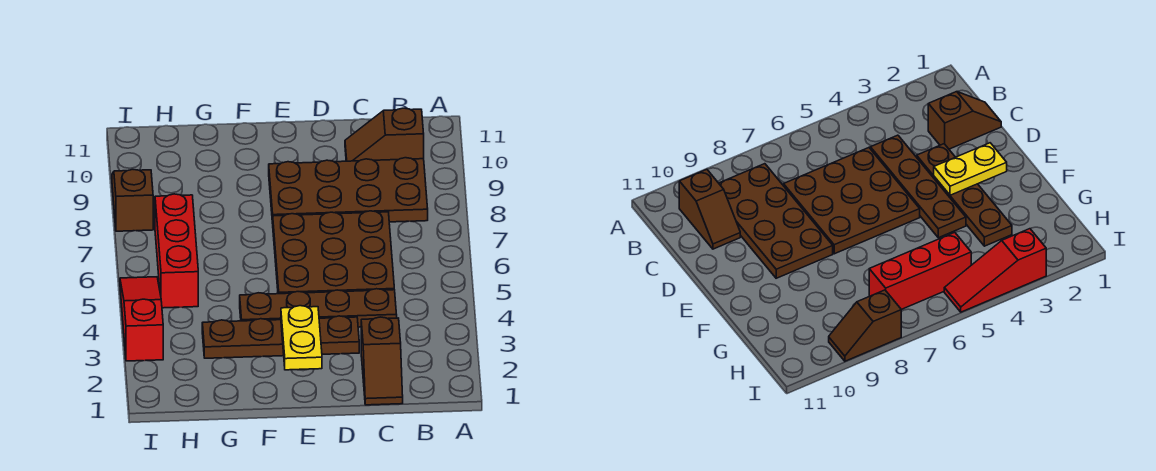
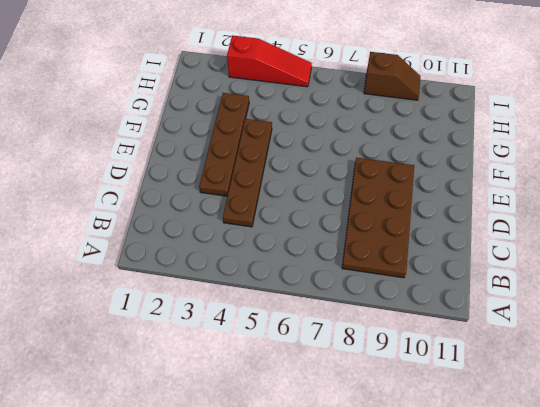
none -> brown 1x2 slope [345,108,424,161]
none -> brown 1x2 slope [361,317,403,405]

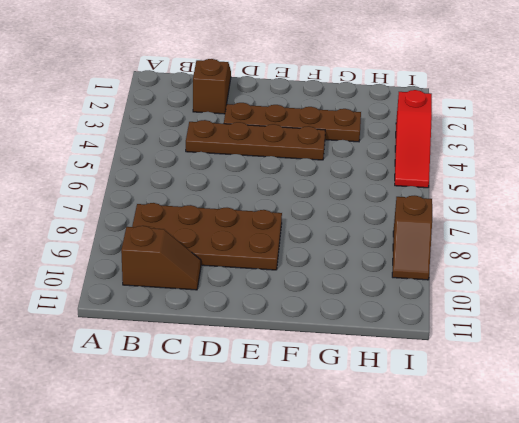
none -> brown 3x3 plate [273,211,394,294]
none -> red 1x3 brick [155,194,198,308]

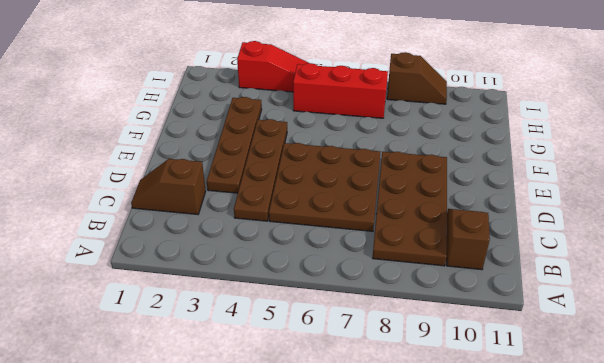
none -> yellow 1x2 plate [281,306,322,370]

